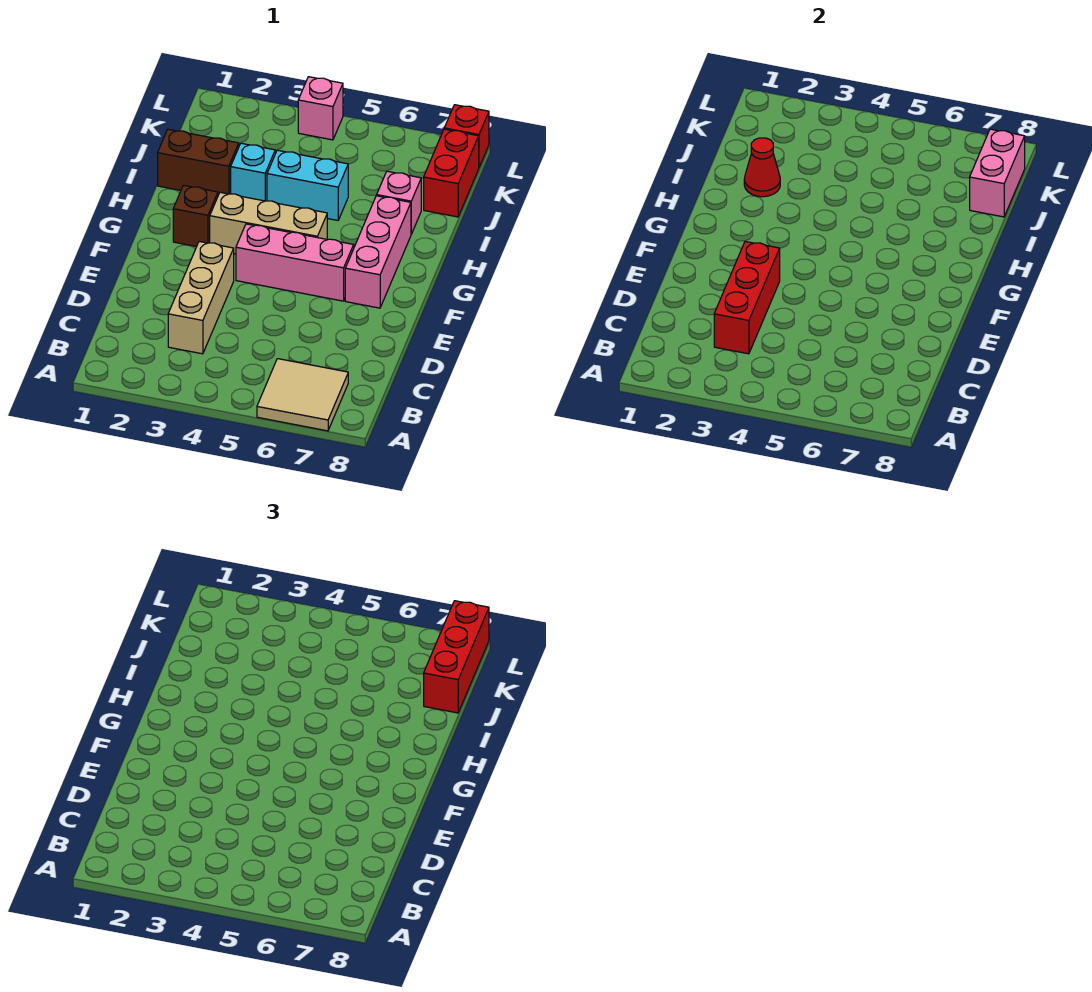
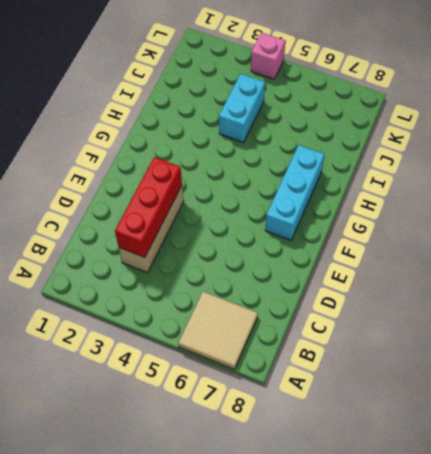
cyan 1x3 brick [265,145,324,240] -> pink 1x3 brick [345,196,411,308]
cyan 1x2 brick [219,74,265,142] -> cyan 1x2 brick turned to [267,150,348,220]
none -> pink 1x3 brick [236,224,354,301]
none -> brown 1x1 brick [173,185,218,247]
none -> tan 1x3 brick [210,192,327,254]

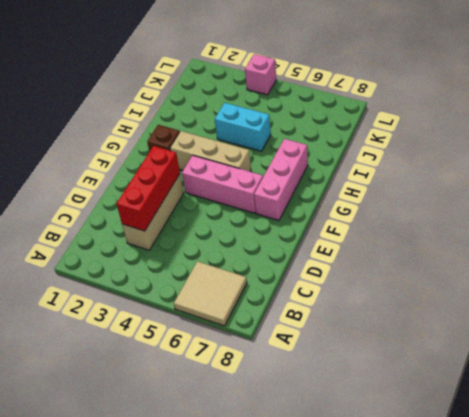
none -> brown 1x2 brick [158,129,239,195]
none -> cyan 1x1 brick [231,143,275,201]
none -> pink 1x1 brick [376,171,421,234]

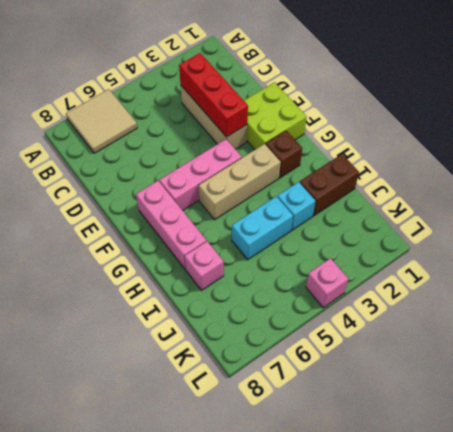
lime 2x2 brick [244,82,307,149] -> none
none -> red 1x2 brick [424,129,479,217]
none -> red 1x1 brick [444,105,489,167]
none -> red 1x1 cone [744,138,780,197]

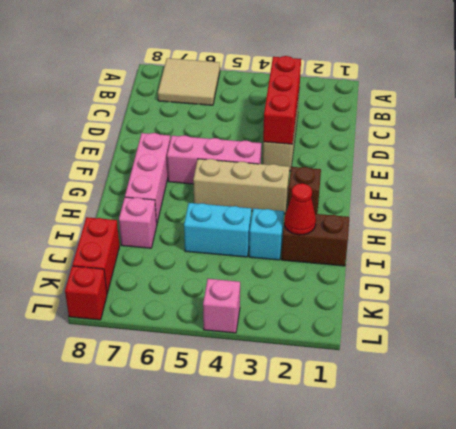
none -> pink 1x2 brick [970,129,1025,217]
none -> red 1x3 brick [424,601,489,713]

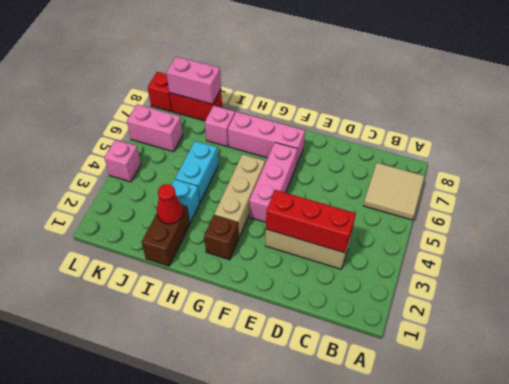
pink 1x2 brick [127,105,183,152] -> none
none -> red 1x3 brick [424,601,489,713]

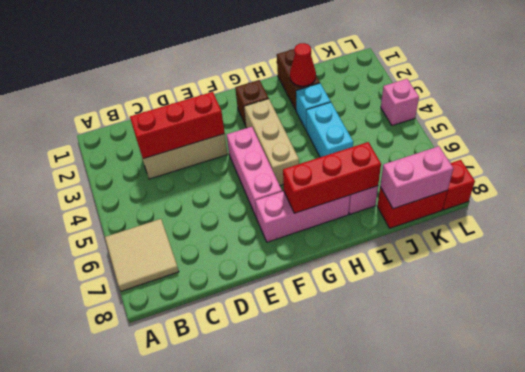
red 1x3 brick [283,142,381,213] -> red 1x3 brick moved to [424,601,489,713]

